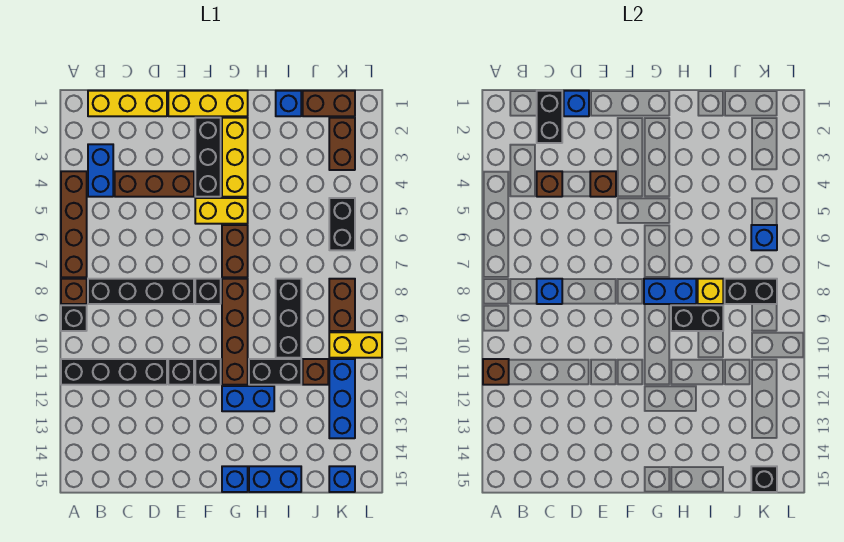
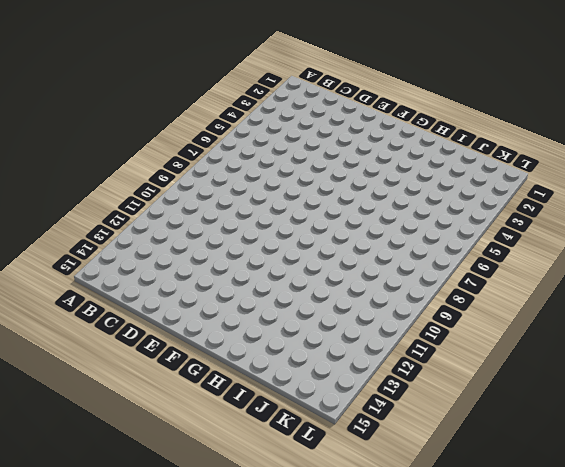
none -> brown 1x4 brick [61,171,87,277]
none -> brown 1x1 brick [61,279,87,304]
none -> black 1x1 brick [61,305,87,331]
none -> black 1x4 brick [61,359,167,385]

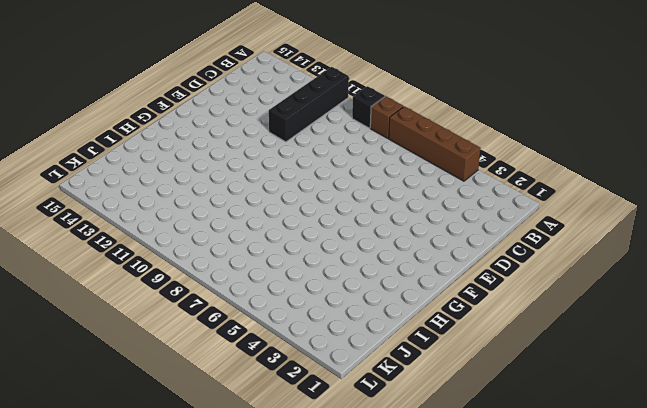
none -> yellow 1x3 brick [88,91,167,116]
none -> blue 1x2 brick [88,144,113,197]
none -> black 1x4 brick [88,279,194,304]
none -> brown 1x3 brick [115,171,194,197]

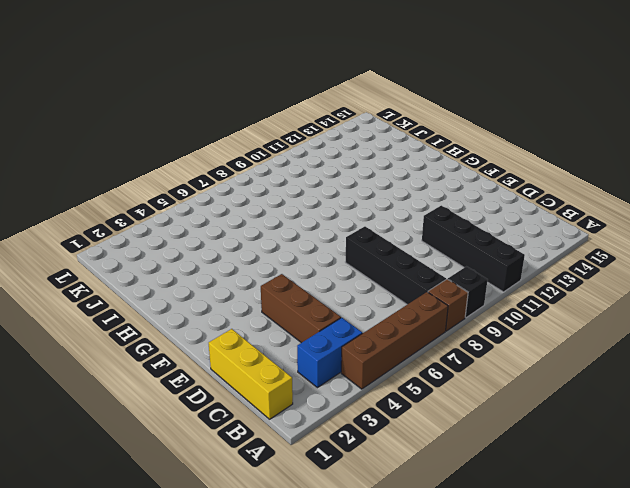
none -> yellow 1x3 brick [168,91,248,116]
none -> black 1x1 brick [168,359,194,385]
none -> black 1x3 brick [195,118,221,197]
none -> yellow 1x2 brick [195,198,248,224]

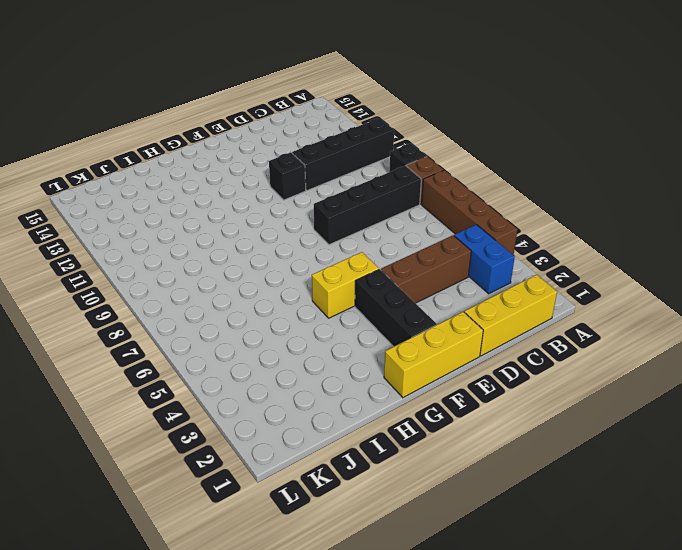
none -> black 1x1 brick [195,279,221,304]
none -> black 1x1 brick [195,359,221,385]
none -> yellow 1x3 brick [222,118,248,197]
none -> brown 1x2 brick [222,225,248,277]

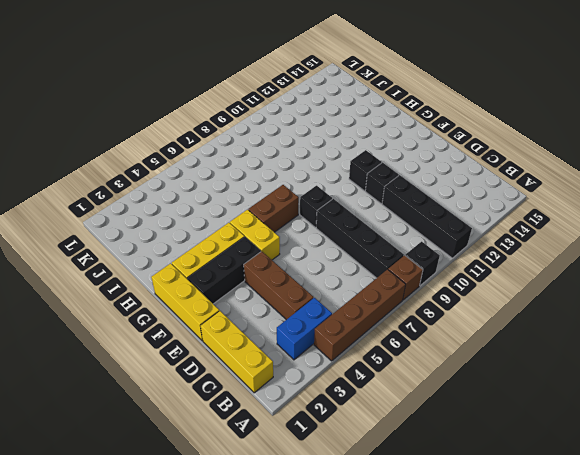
none -> brown 1x4 brick [222,279,248,385]
none -> blue 1x2 brick [222,386,274,411]
none -> blue 1x1 brick [222,466,248,492]
none -> black 1x2 brick [249,359,301,385]

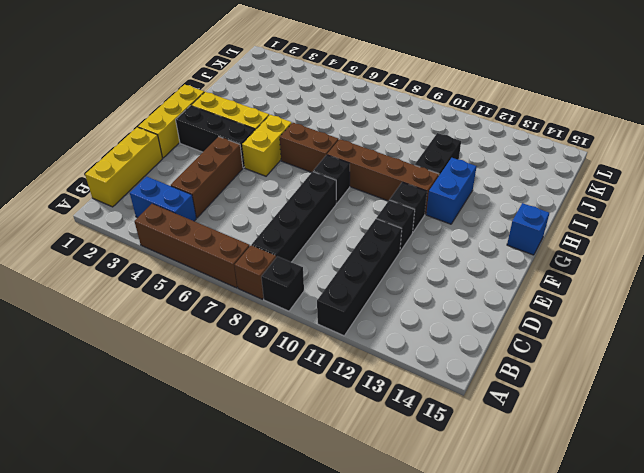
none -> blue 1x2 brick [249,466,301,492]
none -> blue 1x1 brick [276,91,301,116]
none -> black 1x3 brick [276,279,301,358]
none -> brown 1x2 brick [303,91,355,116]

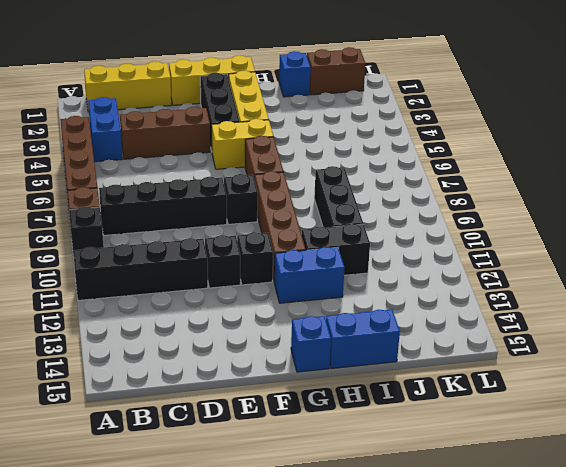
none -> brown 1x1 brick [303,359,328,385]
none -> brown 1x2 brick [329,118,355,170]
none -> black 1x2 brick [329,198,355,250]
none -> brown 1x2 brick [329,279,355,331]

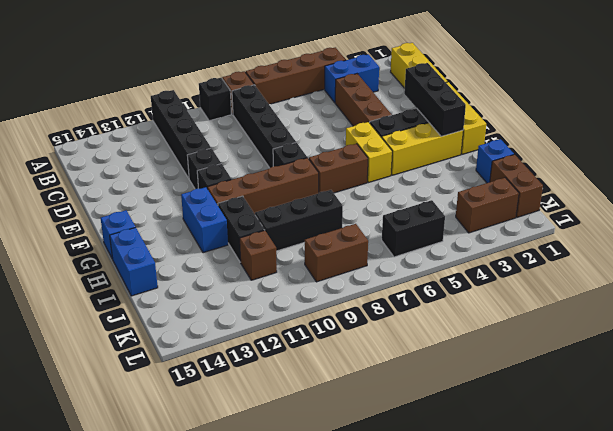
black 1x3 brick [404,63,466,136] -> none
none -> yellow 1x2 brick [329,332,382,358]
none -> blue 1x3 brick [329,359,355,438]
none -> blue 1x1 brick [329,466,355,492]
none -> brown 1x1 brick [483,359,509,385]

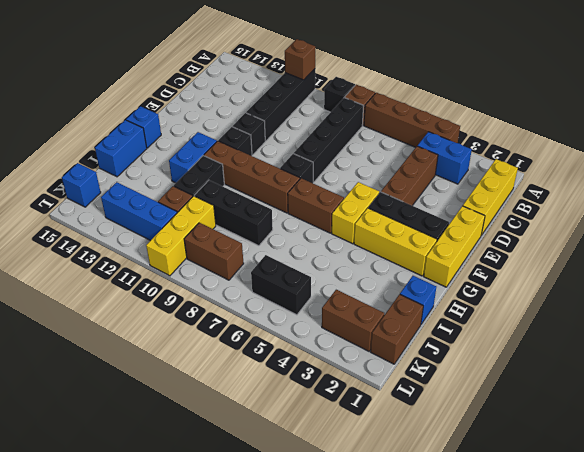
yellow 1x3 brick [146,196,216,276] -> yellow 1x2 brick [329,332,382,358]
none -> black 1x2 brick [537,91,562,143]
none -> brown 1x1 brick [537,171,562,197]
none -> blue 1x1 brick [537,279,562,304]
none -> blue 1x1 brick [564,91,589,116]

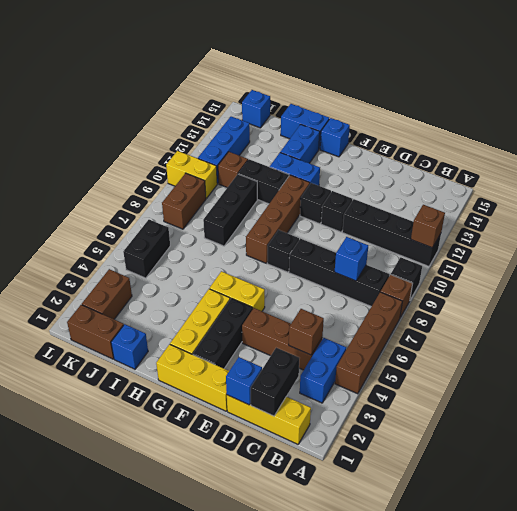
blue 1x2 brick [280,124,320,163] -> blue 1x2 brick turned to [644,279,696,304]
none -> brown 1x2 brick [222,225,248,277]
none -> brown 1x1 brick [590,171,616,197]
none -> black 1x2 brick [671,305,723,331]
none -> yellow 1x1 brick [698,279,723,304]

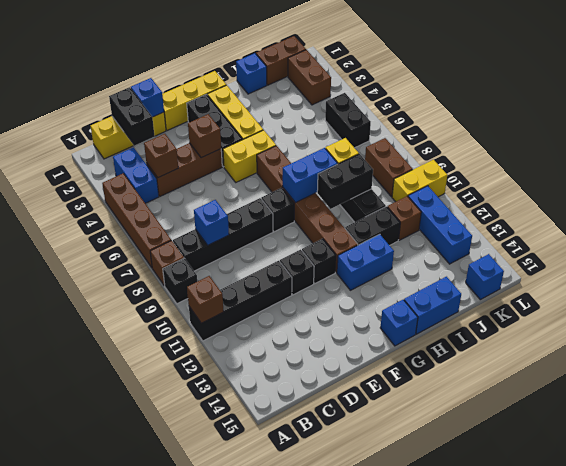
none -> black 1x2 brick [725,279,777,304]
none -> blue 1x1 brick [751,225,777,250]
none -> black 1x1 brick [751,466,777,492]

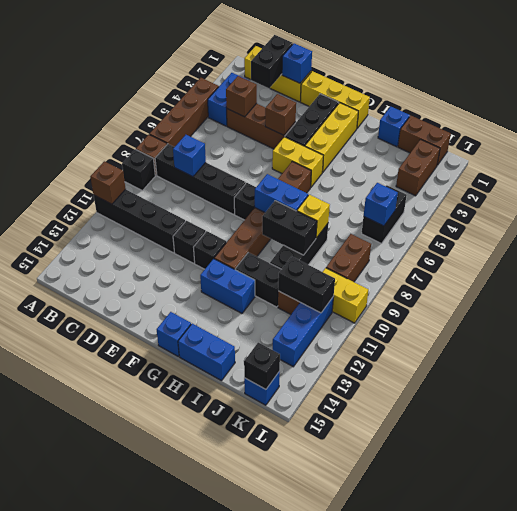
black 1x2 brick [278,256,335,313] -> black 1x2 brick moved to [725,279,777,304]

